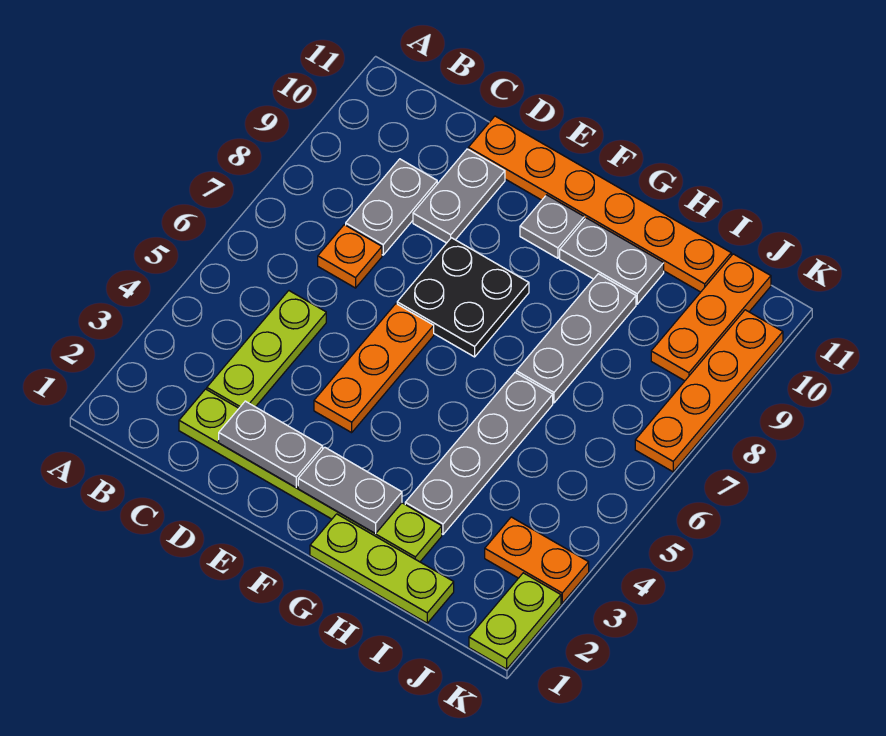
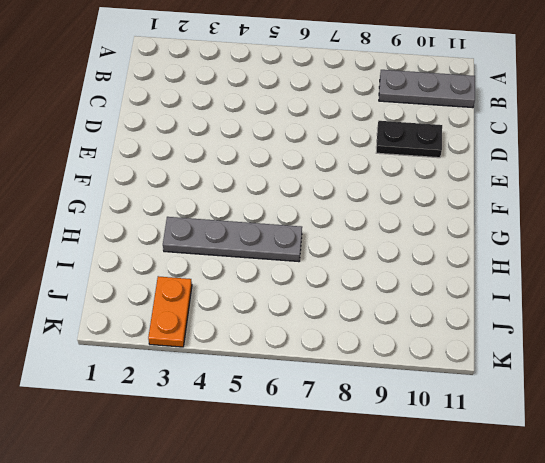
grey 1x3 plate [379,70,475,108] -> grey 1x3 plate moved to [516,274,636,403]
black 1x2 plate [376,121,442,158] -> grey 1x2 plate [413,149,505,243]
none -> lime 1x6 plate [179,389,442,562]
none -> lime 1x3 plate [207,291,326,408]
none -> orange 1x1 plate [318,225,382,288]

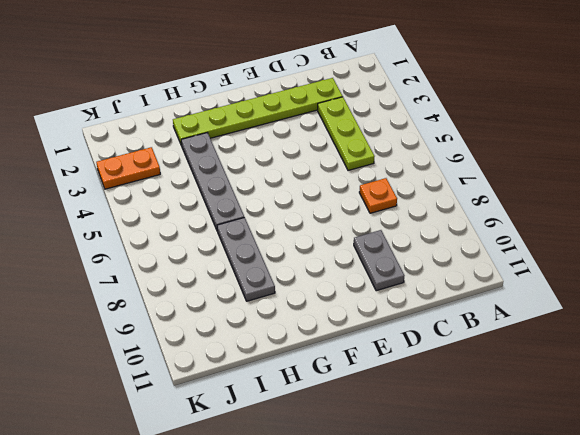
none -> grey 1x2 plate [346,159,437,255]
none -> orange 1x6 plate [468,116,731,292]
none -> orange 1x3 plate [314,304,434,433]

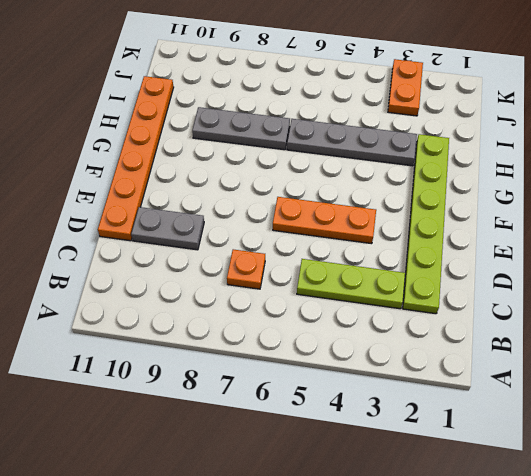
none -> grey 1x2 plate [346,159,437,255]
none -> black 2x2 plate [397,238,529,357]
none -> grey 1x1 plate [520,195,584,258]

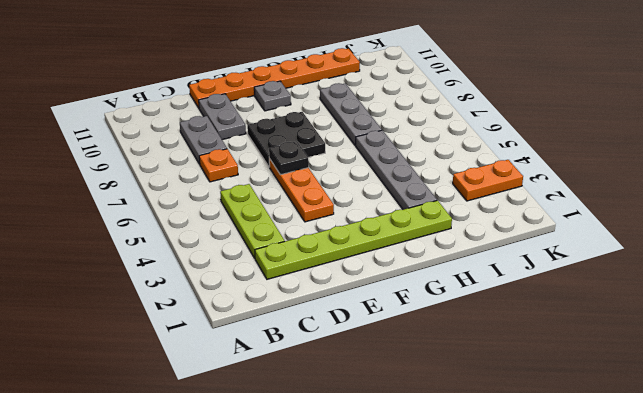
black 1x1 plate [269,141,309,175] -> none
none -> lime 1x3 plate [310,514,454,623]
none -> grey 1x2 plate [560,218,664,304]
none -> orange 1x3 plate [651,254,771,381]

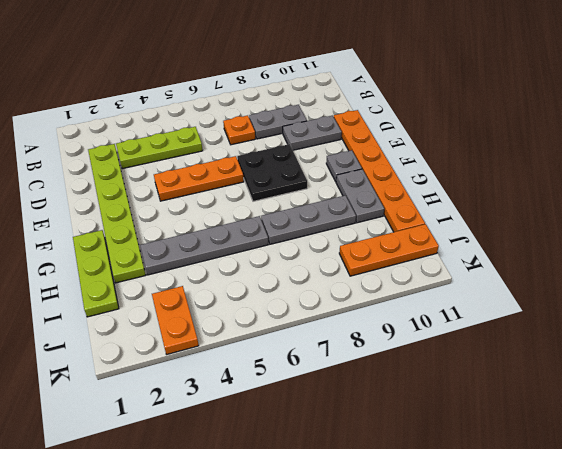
none -> lime 1x2 plate [469,573,561,669]
none -> orange 1x4 plate [635,310,783,472]
none -> grey 1x2 plate [219,401,323,487]

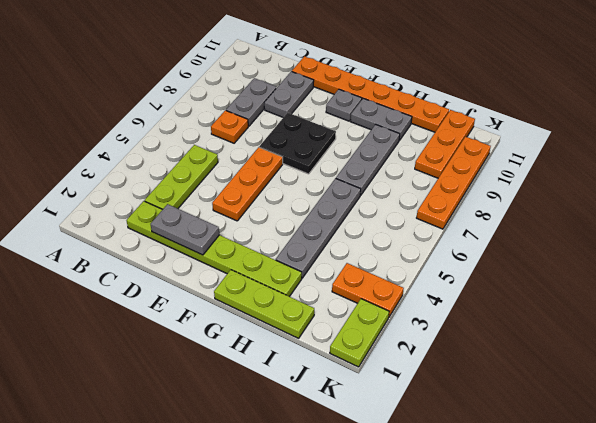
none -> grey 1x2 plate [298,447,402,534]

